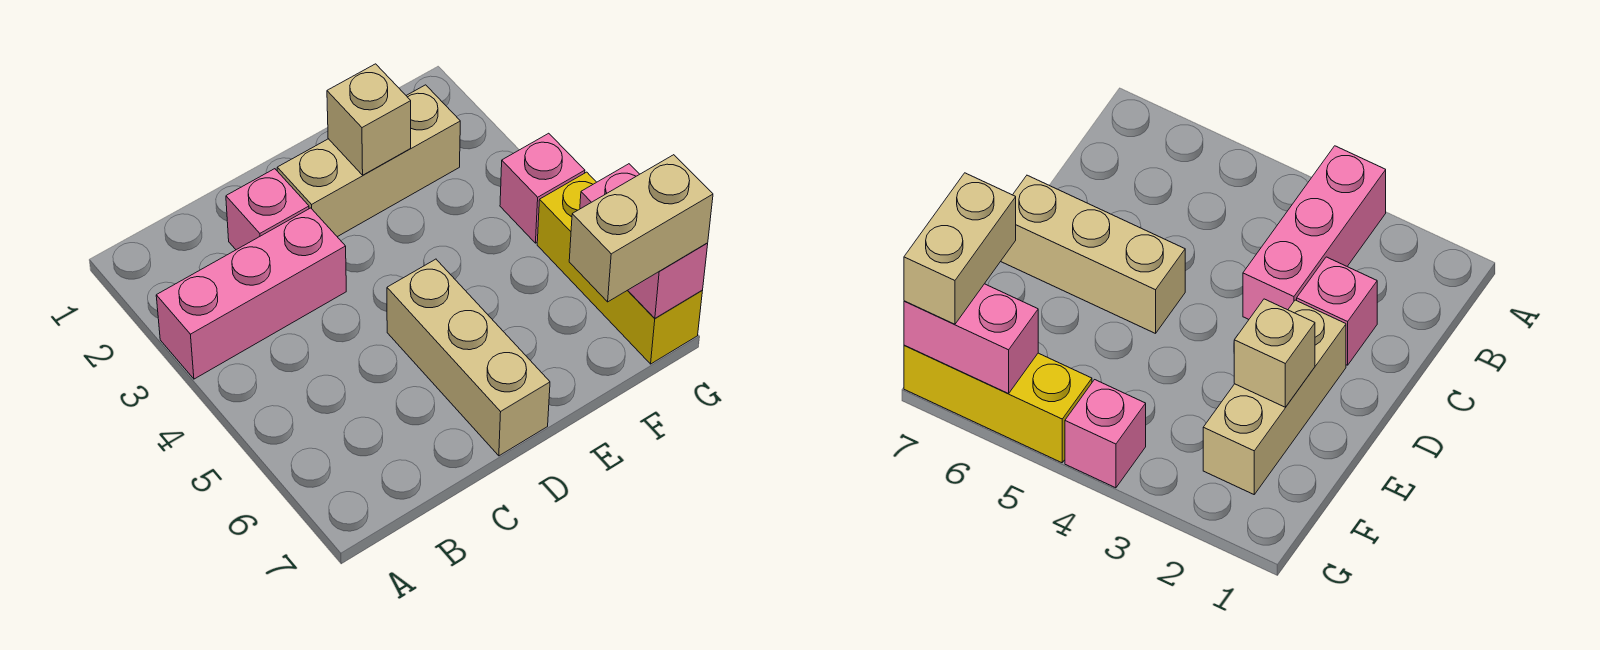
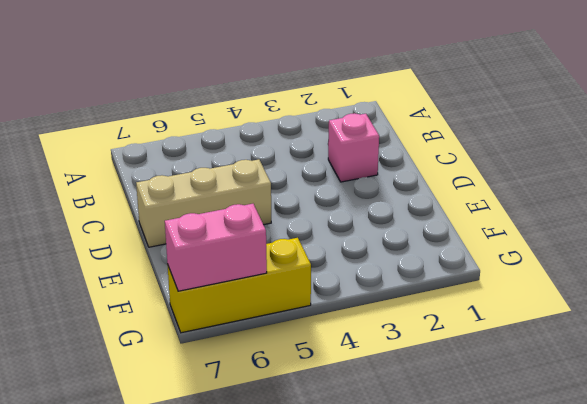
none -> pink 1x3 brick [156,208,346,379]
none -> tan 1x3 brick [277,85,460,237]

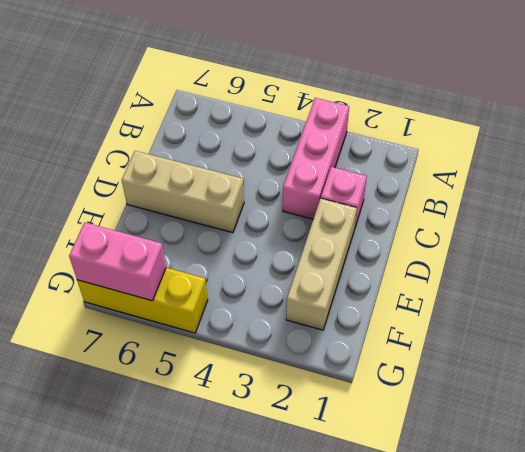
none -> pink 1x1 brick [500,133,585,243]
none -> tan 1x1 brick [327,64,411,175]

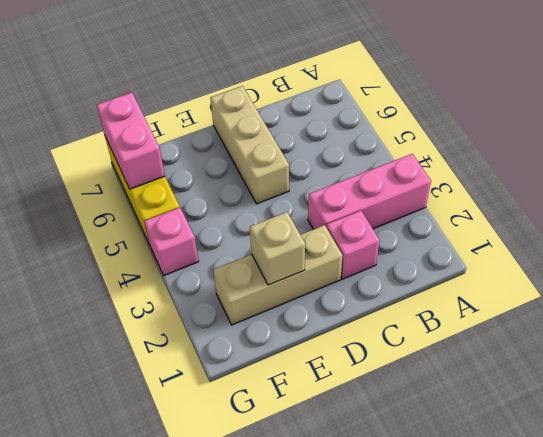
none -> tan 1x2 brick [569,155,713,302]

